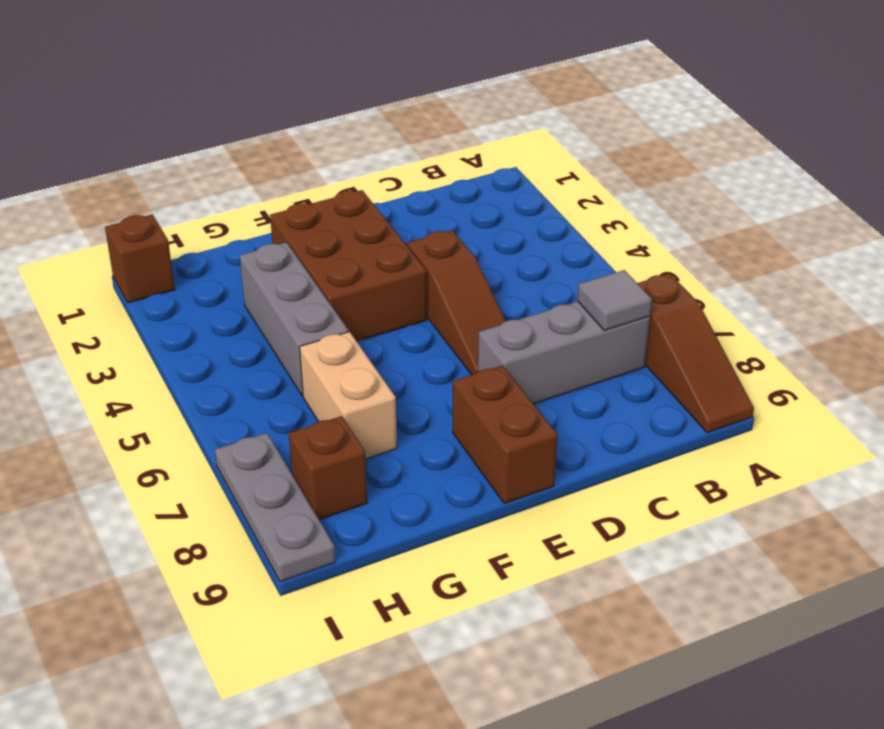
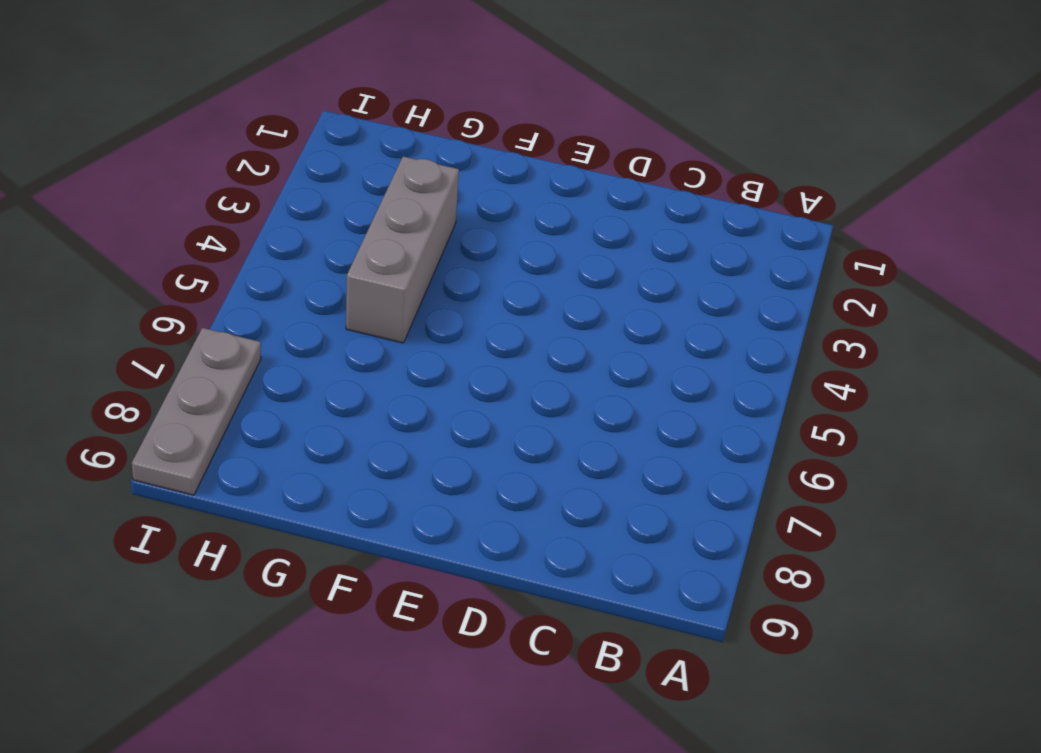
none -> brown 1x3 slope [637,273,754,433]
none -> grey 1x3 brick [478,302,650,404]

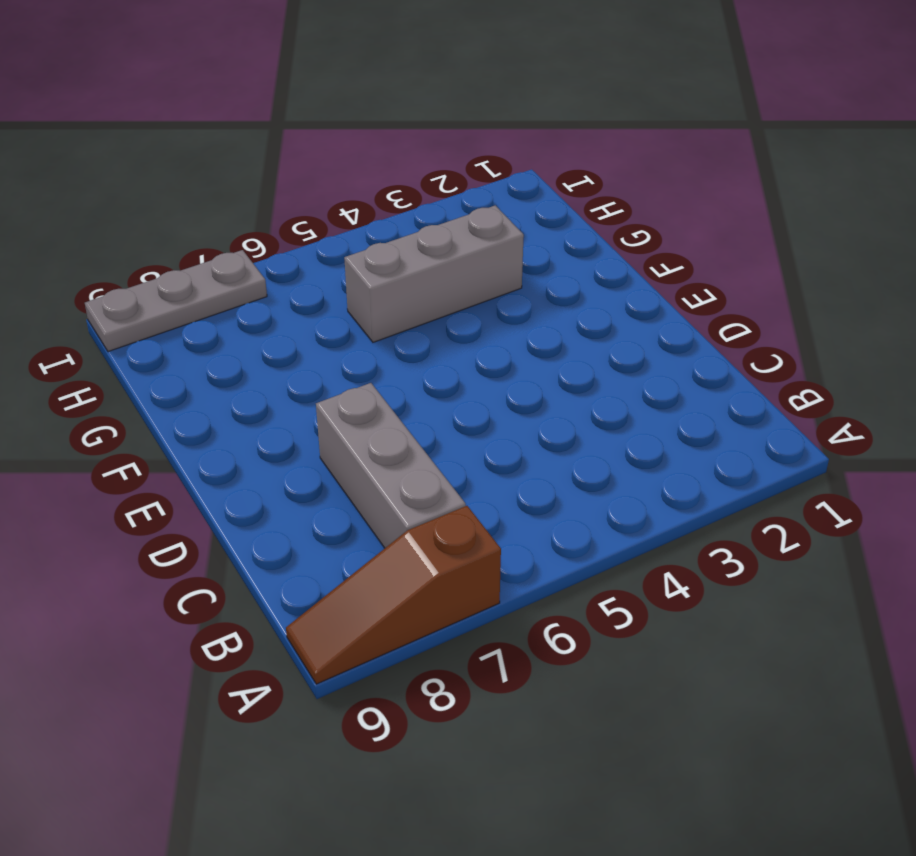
none -> brown 1x3 slope [407,230,506,375]
none -> brown 2x3 brick [270,190,427,341]

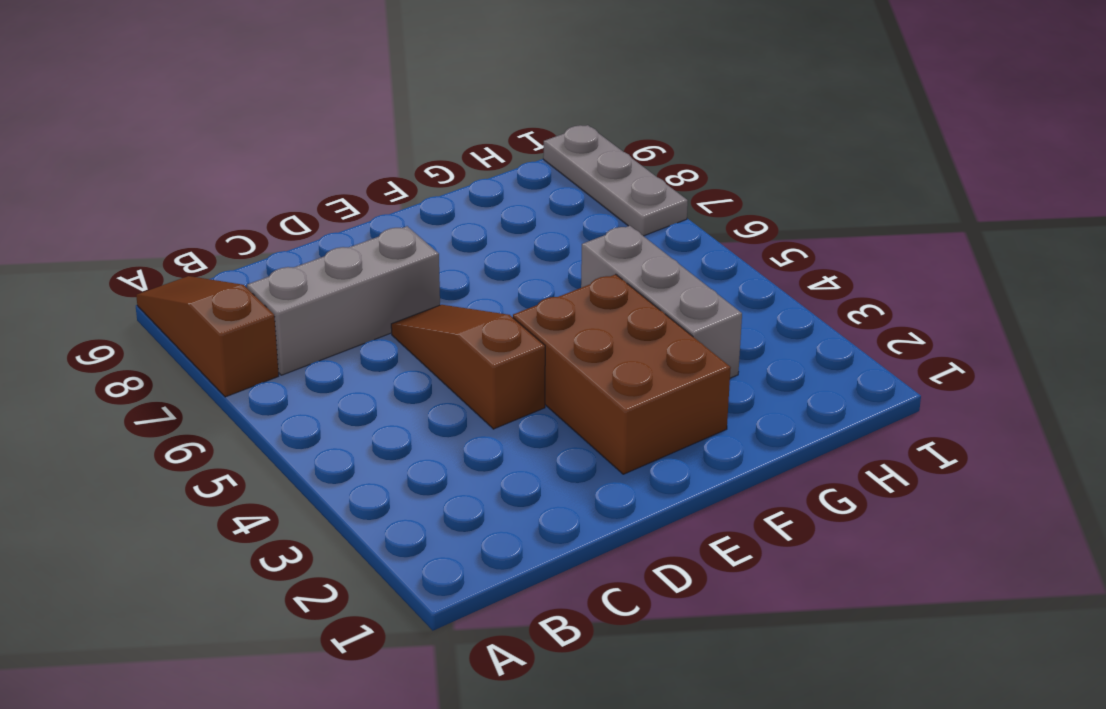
none -> brown 1x2 brick [453,365,558,504]
none -> tan 1x2 brick [300,332,397,459]

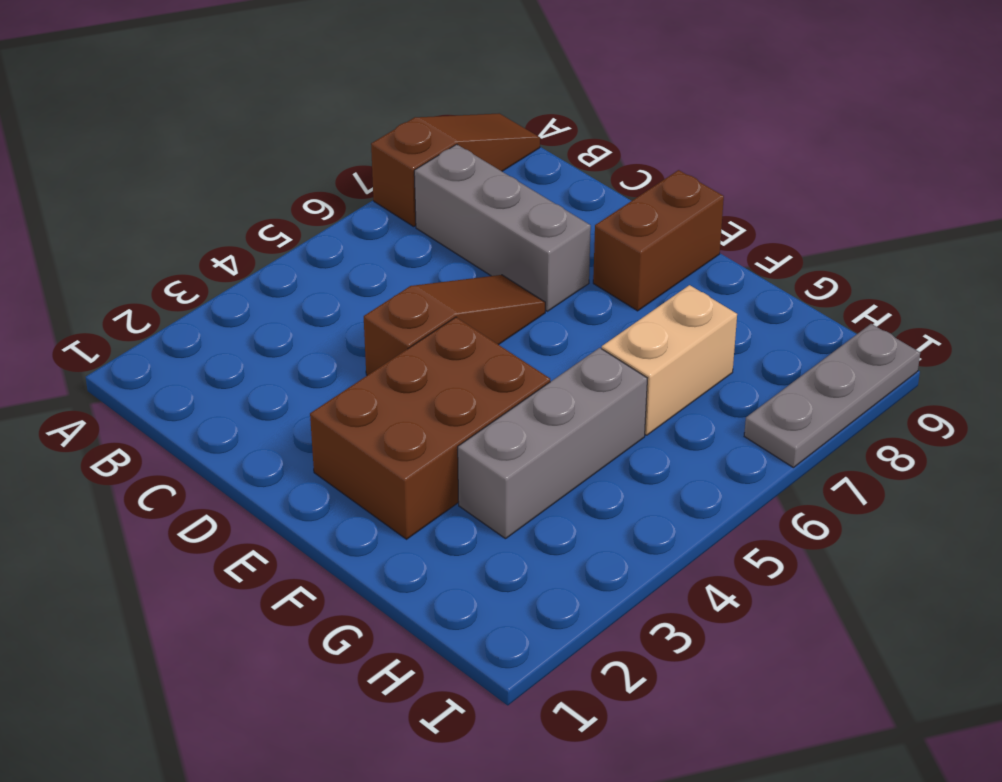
none -> brown 1x1 brick [289,416,367,520]
none -> brown 1x1 brick [105,215,175,303]

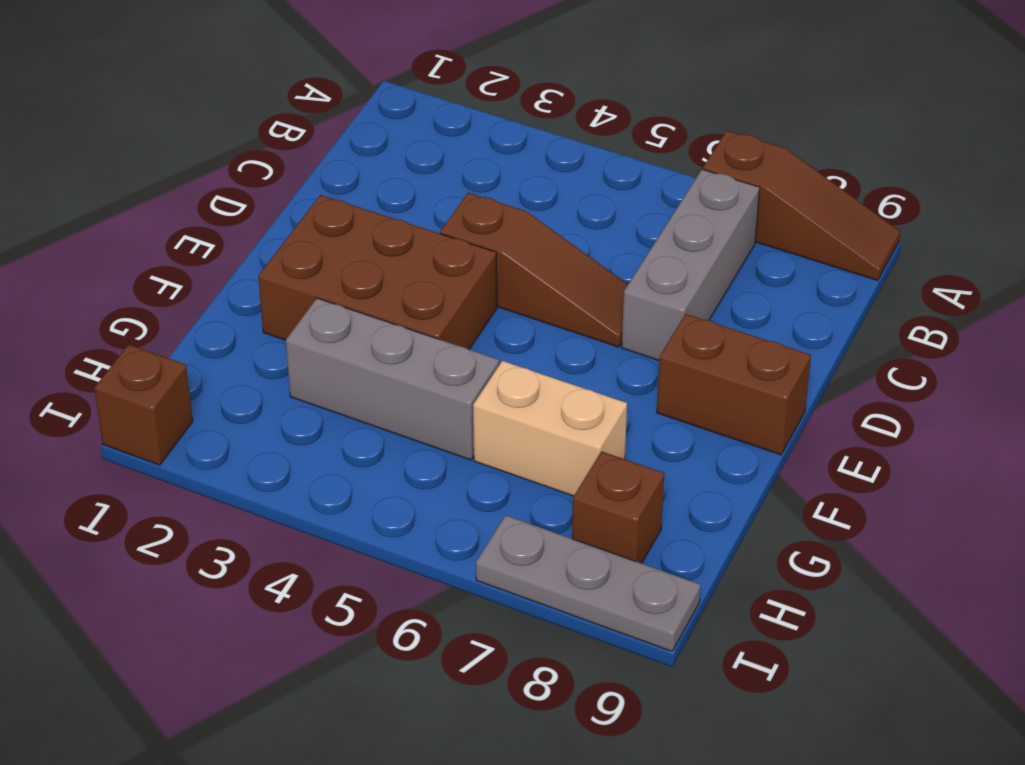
none -> grey 1x1 tile [577,270,652,331]

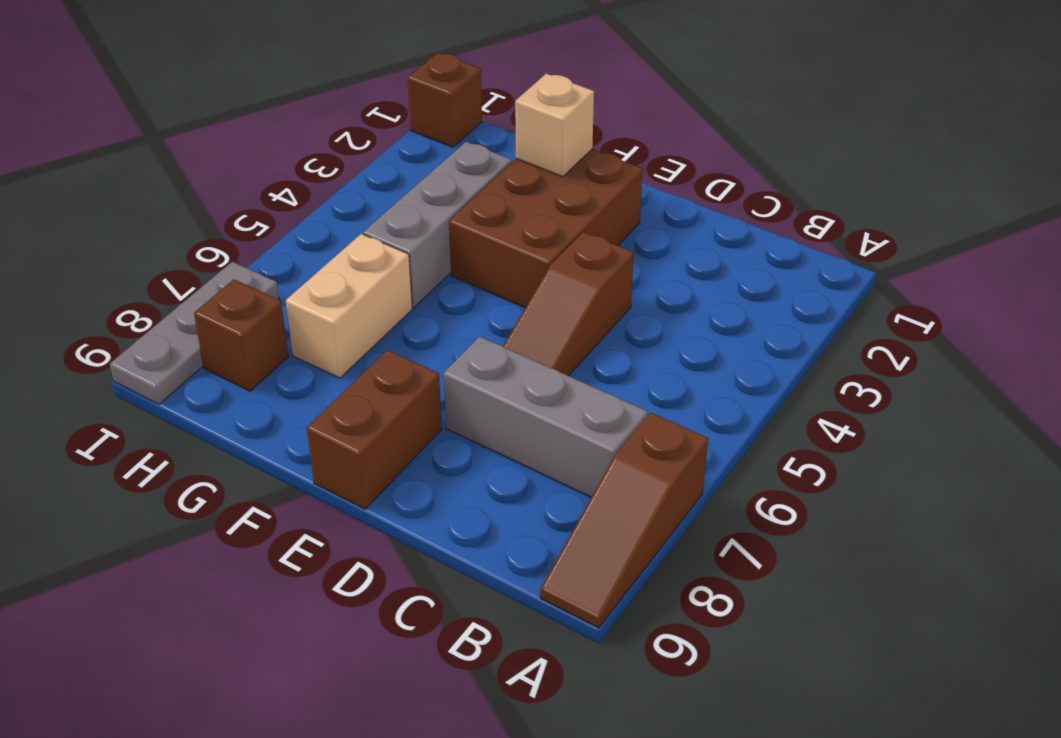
tan 1x1 brick [515,74,594,177] -> none
none -> grey 1x1 tile [577,270,652,331]

